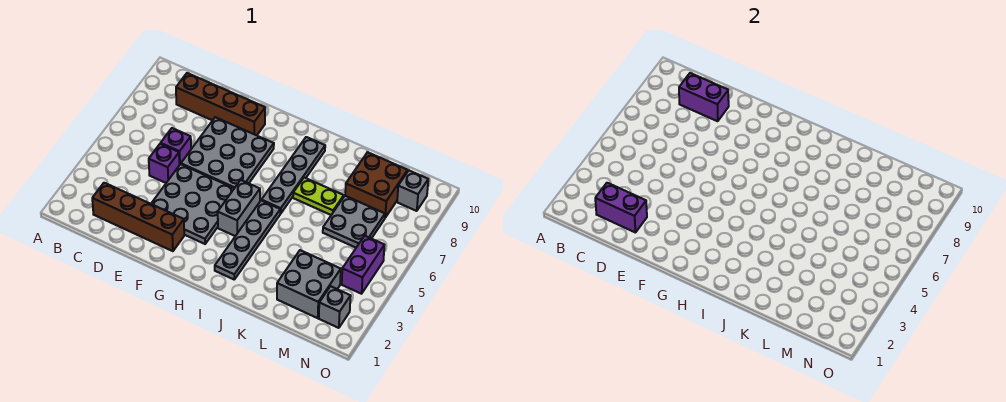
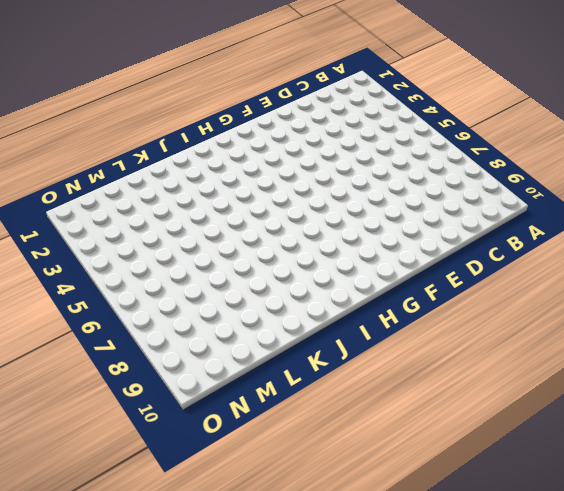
none -> brown 1x4 brick [92,183,184,251]
none -> brown 1x4 brick [176,73,265,135]
none -> purple 1x1 brick [149,144,179,183]

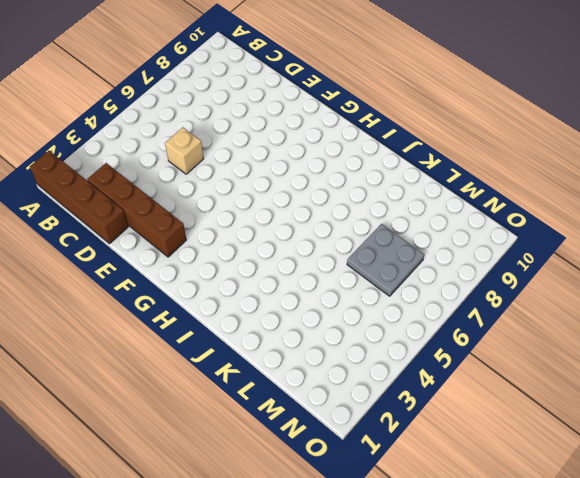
brown 1x4 brick [30,151,128,244] -> brown 1x4 brick moved to [176,73,265,135]
tan 1x1 brick [165,127,204,174] -> purple 1x1 brick [149,144,179,183]
none -> purple 1x1 brick [161,128,191,165]
none -> grey 3x3 plate [151,164,234,244]
none -> grey 3x3 plate [181,117,274,188]

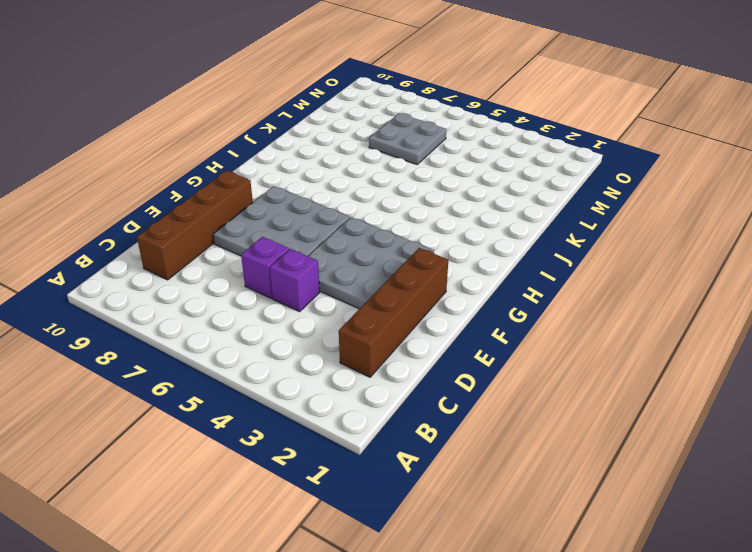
none -> grey 1x2 brick [218,180,260,236]
none -> grey 1x4 plate [215,201,281,279]
none -> grey 1x4 plate [261,137,325,213]

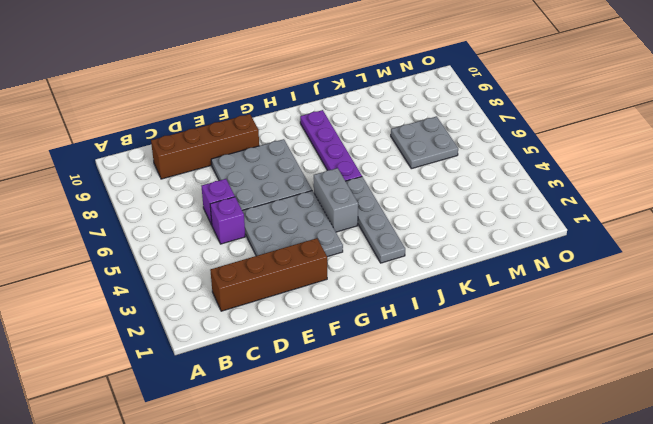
purple 1x4 plate [300,110,362,181] -> grey 1x4 plate [261,137,325,213]
none -> lime 1x2 plate [293,178,344,215]
none -> grey 2x2 brick [277,250,341,318]
none -> brown 2x2 brick [345,152,408,218]

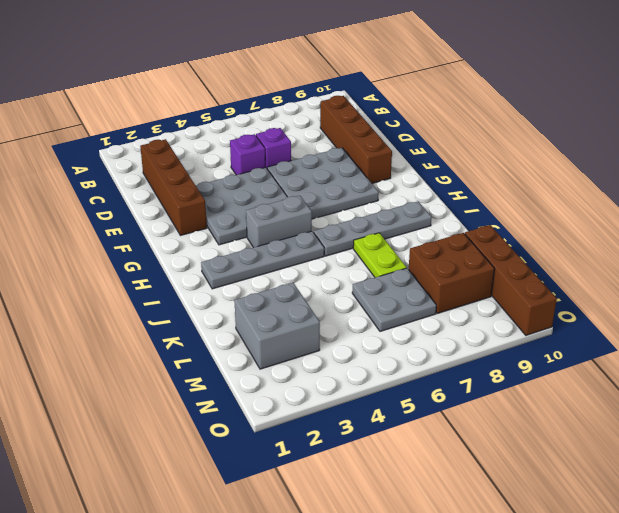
brown 1x4 brick [465,225,557,335] -> none
none -> grey 1x1 brick [319,286,351,328]
none -> purple 1x2 brick [342,236,384,294]
none -> grey 1x1 brick [397,171,428,211]

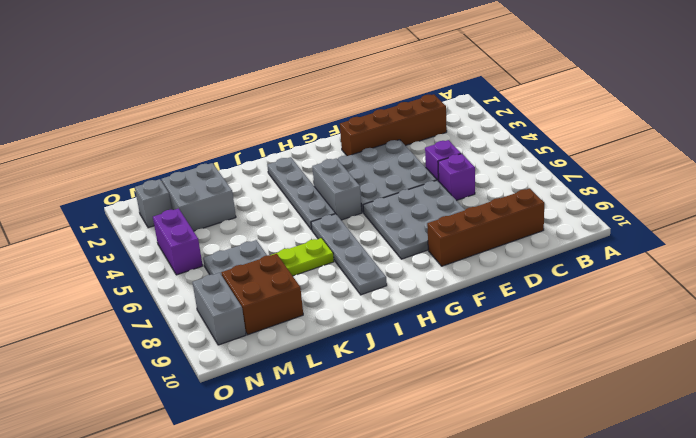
grey 1x2 brick [193,273,246,345] -> grey 1x1 brick [397,171,428,211]
none -> purple 1x2 brick [595,183,647,233]
none -> purple 1x2 brick [679,73,729,121]

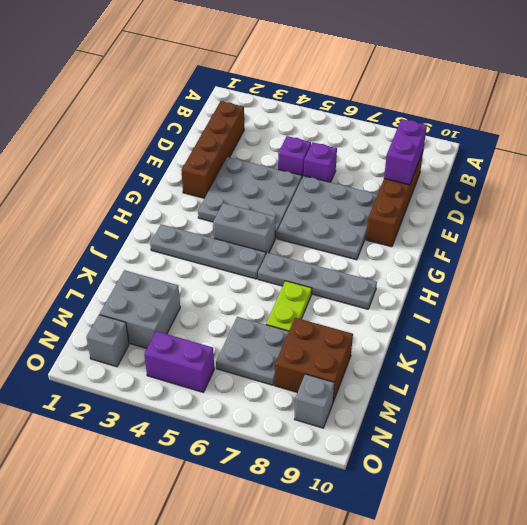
none -> purple 1x2 brick [595,183,647,233]

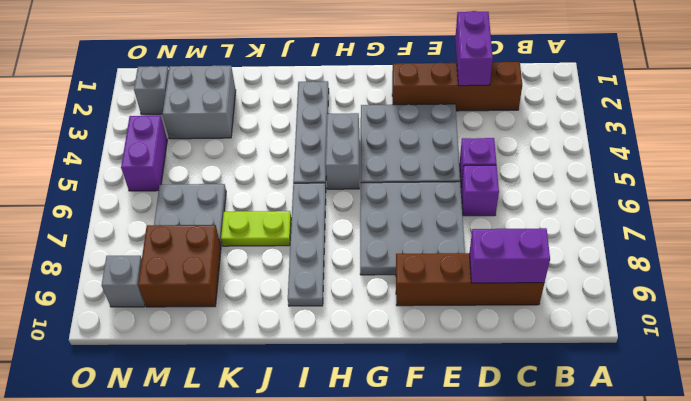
purple 1x2 brick [455,11,493,86] -> purple 1x2 brick turned to [595,183,647,233]

